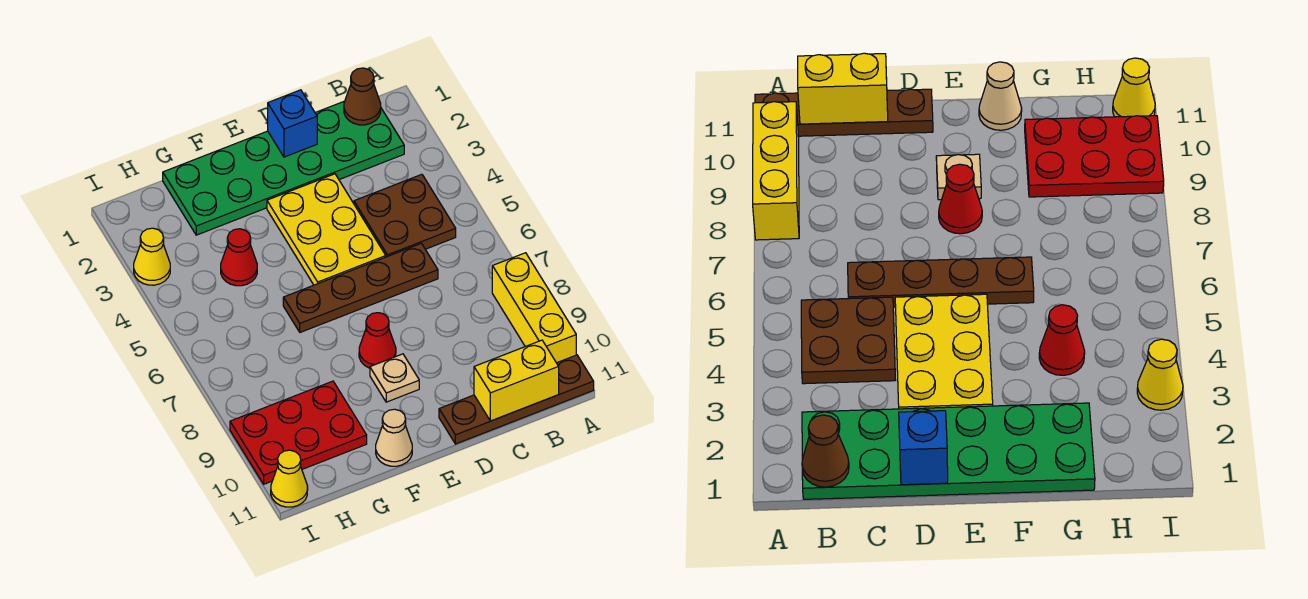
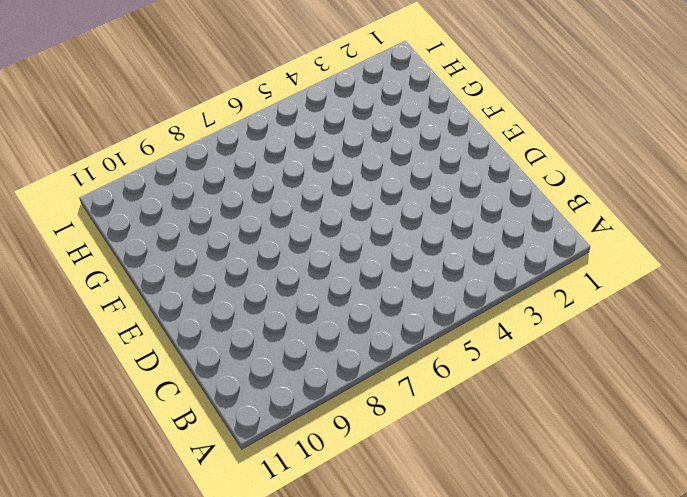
none -> yellow 1x3 brick [492,253,576,363]
none -> brown 1x4 plate [439,355,594,444]
none -> green 2x6 plate [163,101,404,235]

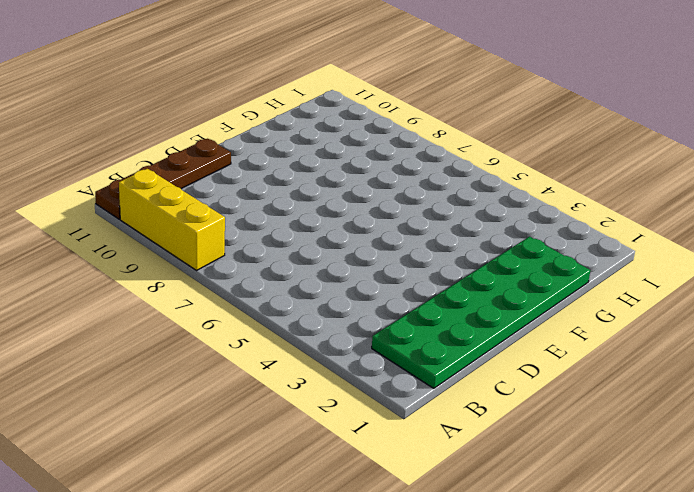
none -> brown 2x2 plate [354,174,456,257]
none -> brown 1x4 plate [283,243,438,332]
none -> yellow 2x3 plate [267,174,386,285]

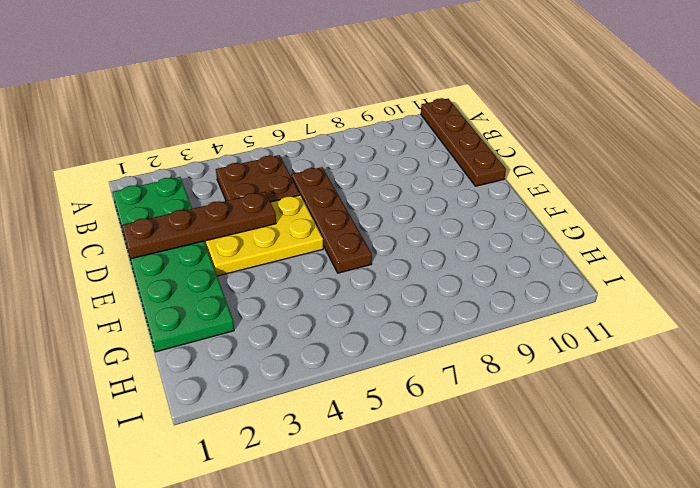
brown 1x4 plate [122,192,276,259] -> blue 1x1 brick [268,90,317,157]
none -> yellow 1x3 brick [492,253,576,363]
none -> red 1x1 cone [359,313,396,368]
none -> tan 1x1 plate [370,354,419,402]

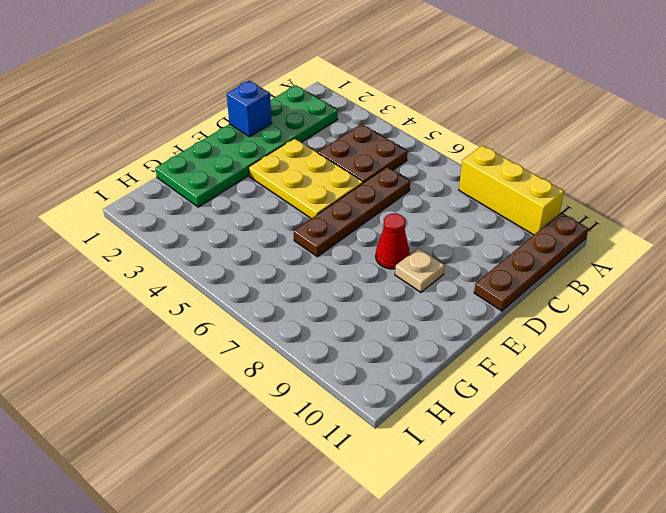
none -> tan 1x1 cone [376,409,412,466]
none -> red 1x1 cone [221,229,257,286]
none -> red 2x3 plate [230,381,367,484]

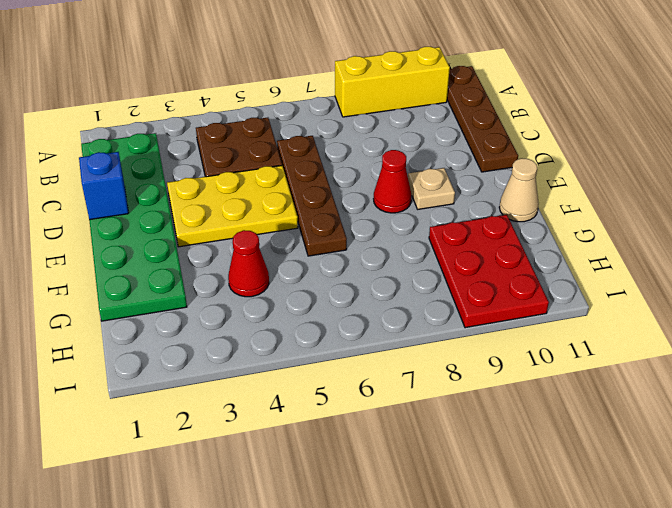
none -> yellow 1x1 cone [134,228,170,285]
none -> yellow 1x1 cone [271,450,308,507]
none -> brown 1x1 cone [344,68,381,125]

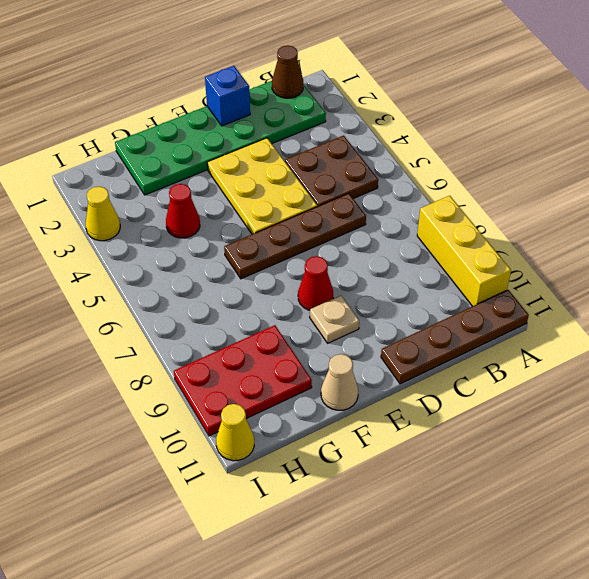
none -> yellow 1x2 brick [474,340,559,421]

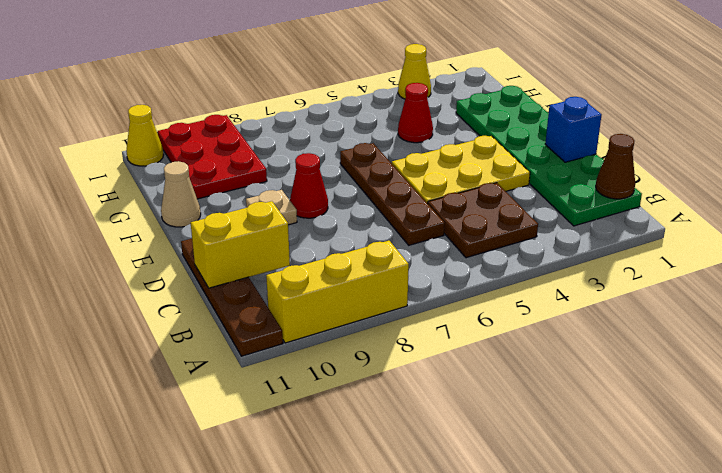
yellow 1x2 brick [191,201,290,288] -> yellow 1x2 brick turned to [474,340,559,421]

